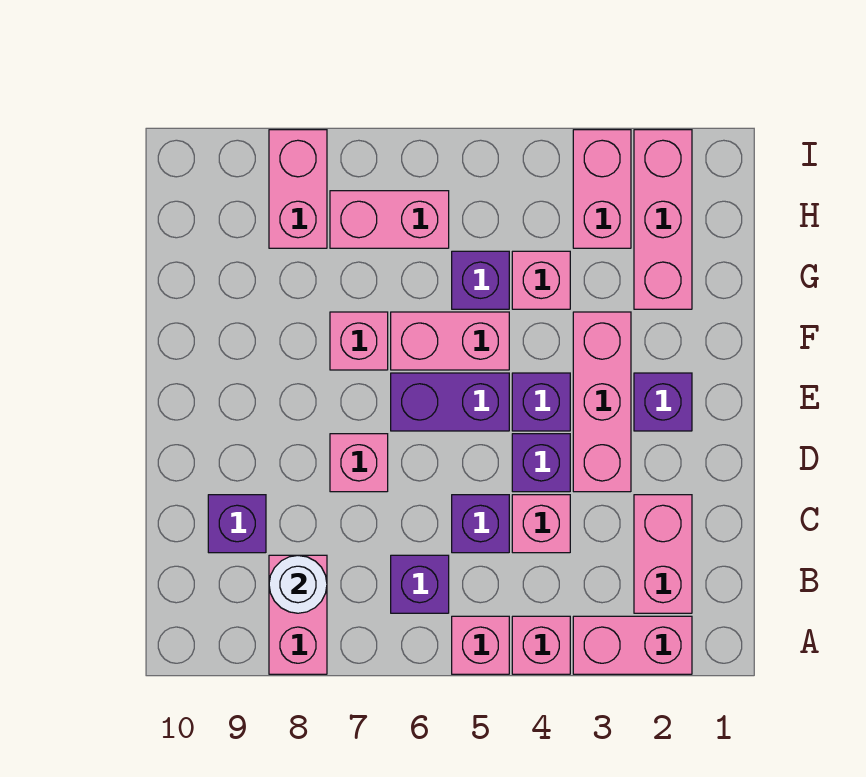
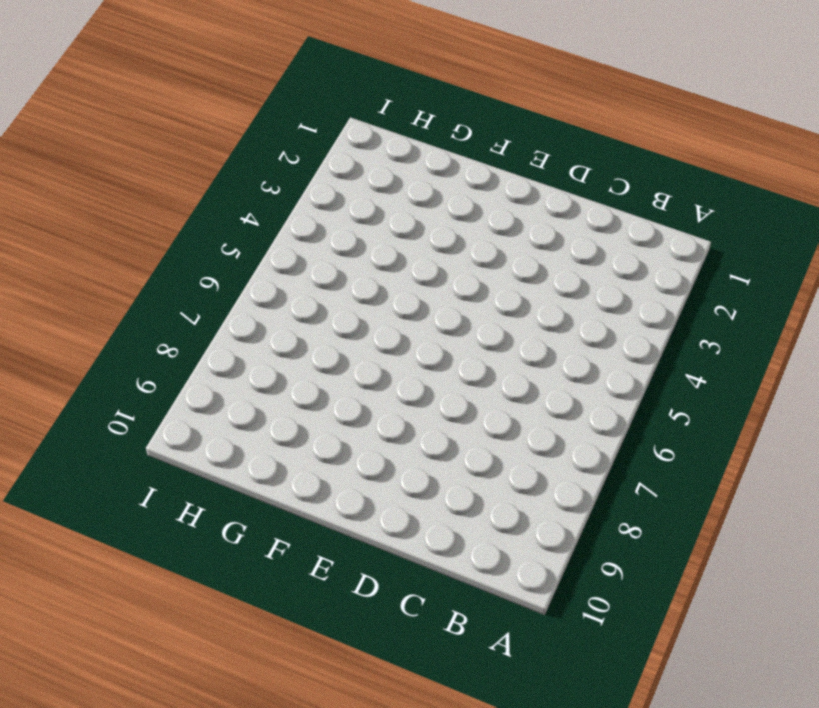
none -> pink 1x2 brick [573,616,692,674]
none -> pink 1x1 brick [512,616,570,674]
none -> pink 1x1 brick [452,616,509,674]

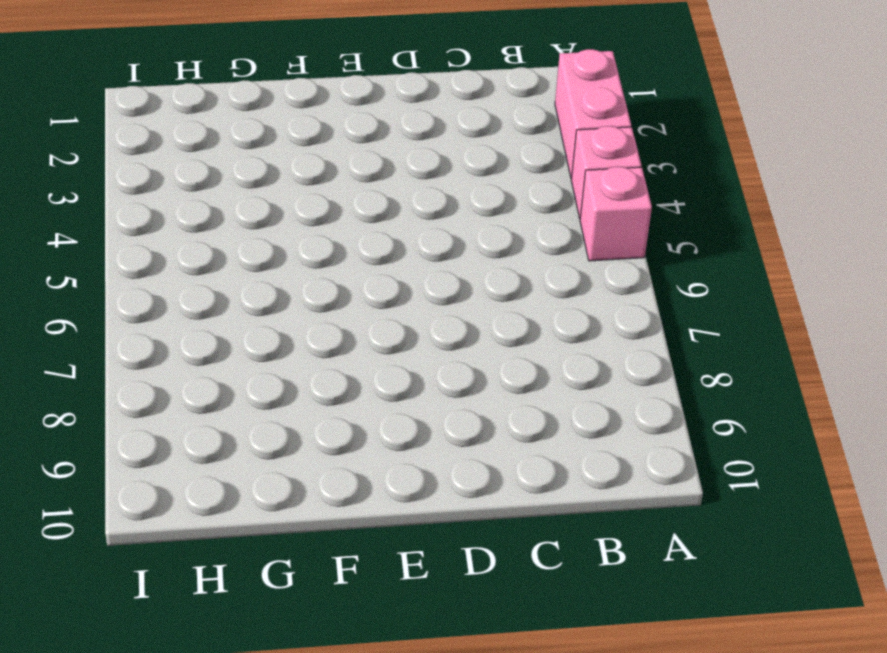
none -> pink 1x2 brick [269,555,327,674]
none -> pink 1x2 brick [634,495,692,613]
none -> purple 1x1 brick [391,555,449,613]

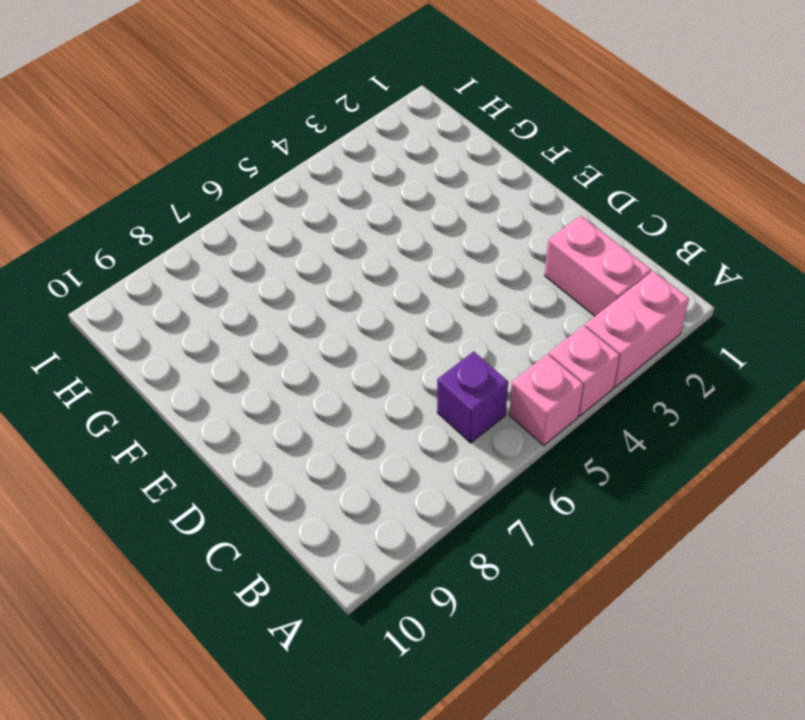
none -> pink 1x2 brick [269,555,327,674]
none -> pink 1x1 brick [512,495,570,553]
none -> purple 1x1 brick [452,495,509,553]

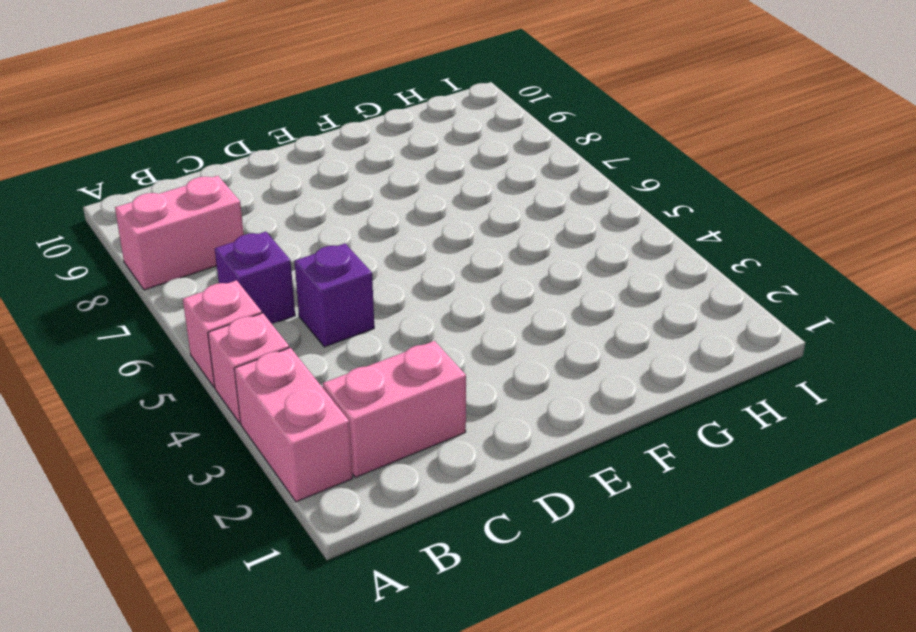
none -> pink 1x1 brick [512,495,570,553]
none -> purple 1x1 brick [208,495,266,553]
none -> pink 1x3 brick [573,312,631,492]

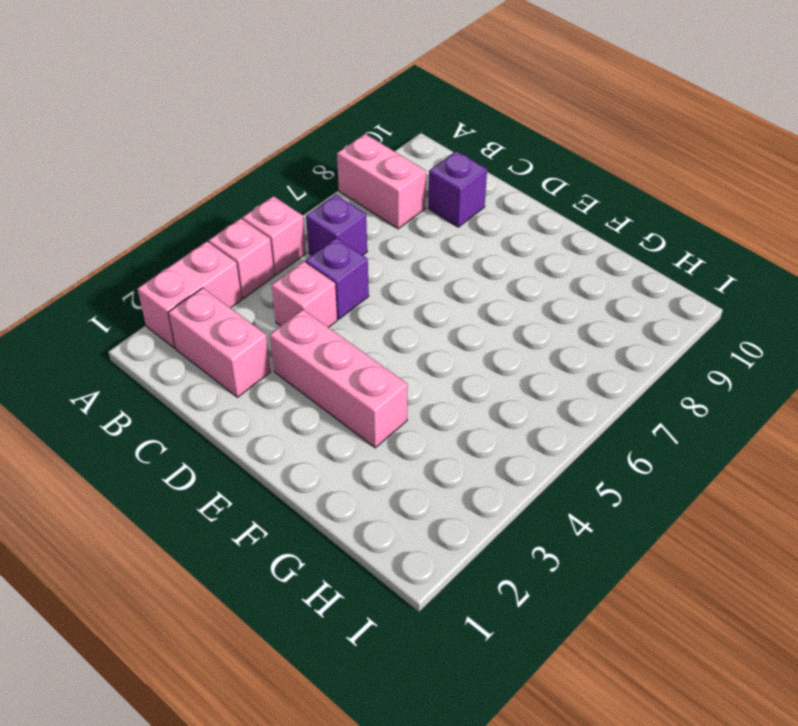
none -> purple 1x1 brick [512,434,570,492]
none -> pink 1x1 brick [330,434,388,492]
none -> purple 1x1 brick [634,373,692,431]

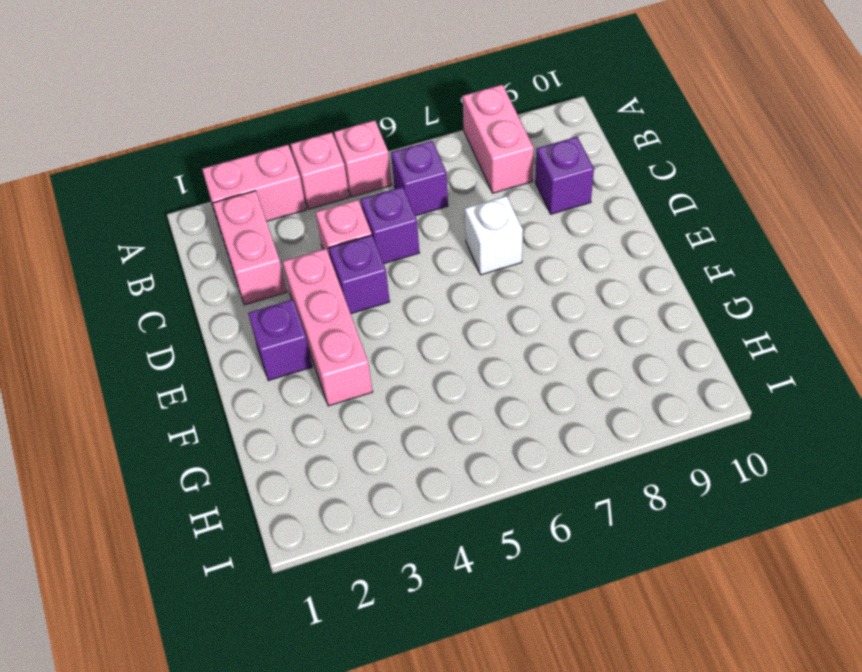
white 1x1 brick [465,196,523,275] -> pink 1x1 brick [330,434,388,492]
none -> purple 1x1 brick [512,373,570,431]
none -> purple 1x2 brick [391,373,509,431]
none -> pink 1x2 brick [391,312,509,370]

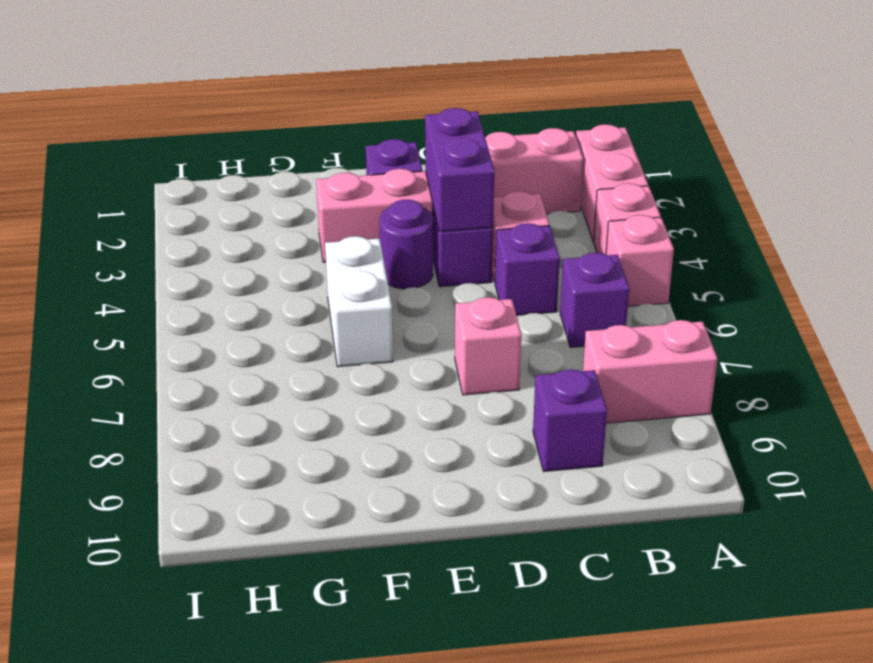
purple 1x2 brick [425,108,494,232] -> purple 1x2 brick moved to [391,373,509,431]
purple 1x1 round brick [379,200,433,289] -> purple 1x1 brick [512,373,570,431]
white 1x2 brick [325,236,393,367] -> pink 1x2 brick [391,312,509,370]
none -> pink 1x1 brick [330,312,388,370]
none -> pink 1x3 brick [634,130,692,309]
none -> pink 1x1 brick [512,251,570,309]

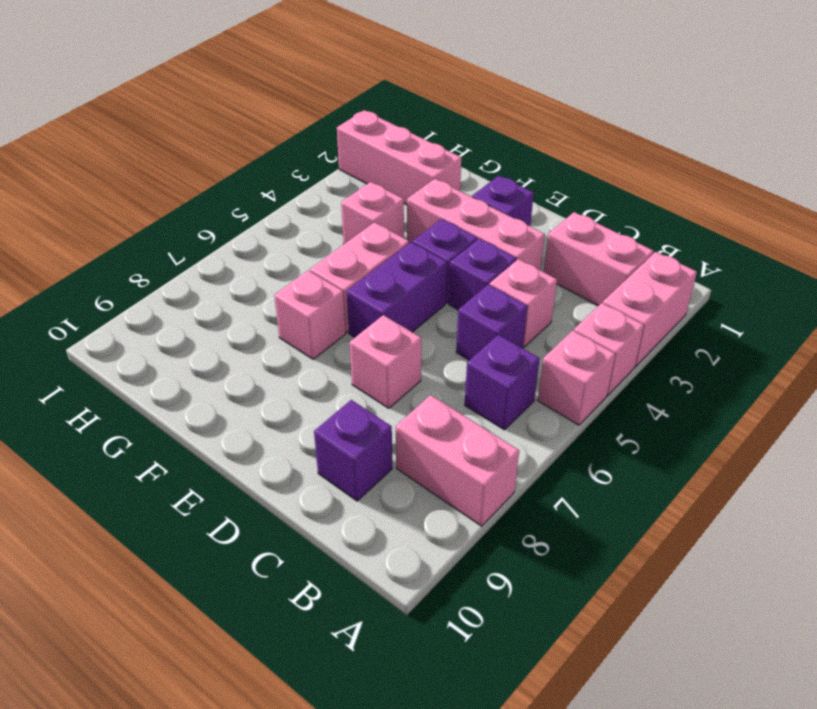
none -> purple 1x1 brick [452,251,509,309]
none -> pink 1x2 brick [573,130,631,248]
none -> pink 1x2 brick [330,191,449,248]

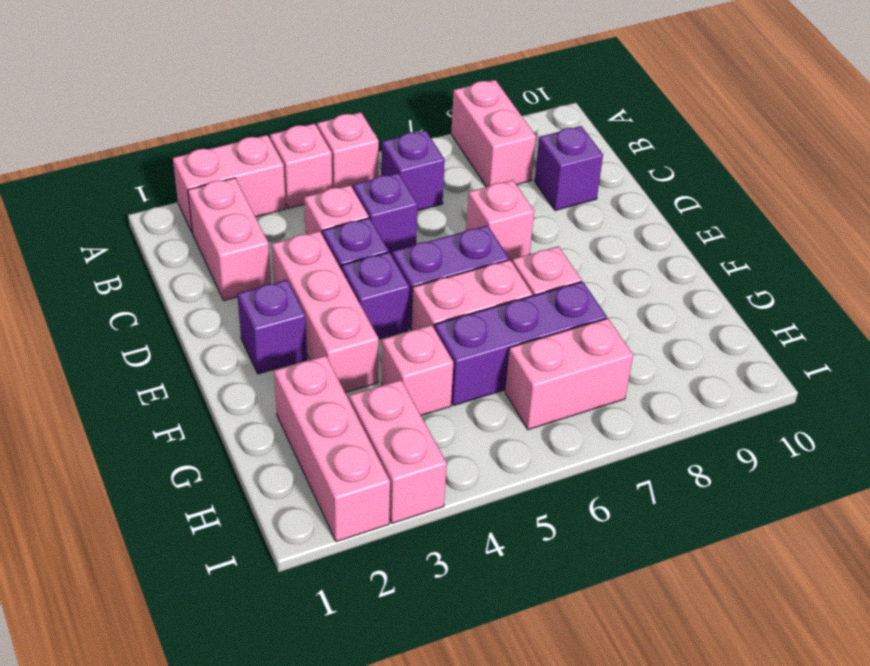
purple 1x3 brick [434,282,607,406] -> purple 1x1 brick [452,251,509,309]
none -> pink 1x2 brick [269,130,327,248]
none -> white 1x1 round brick [269,555,327,613]

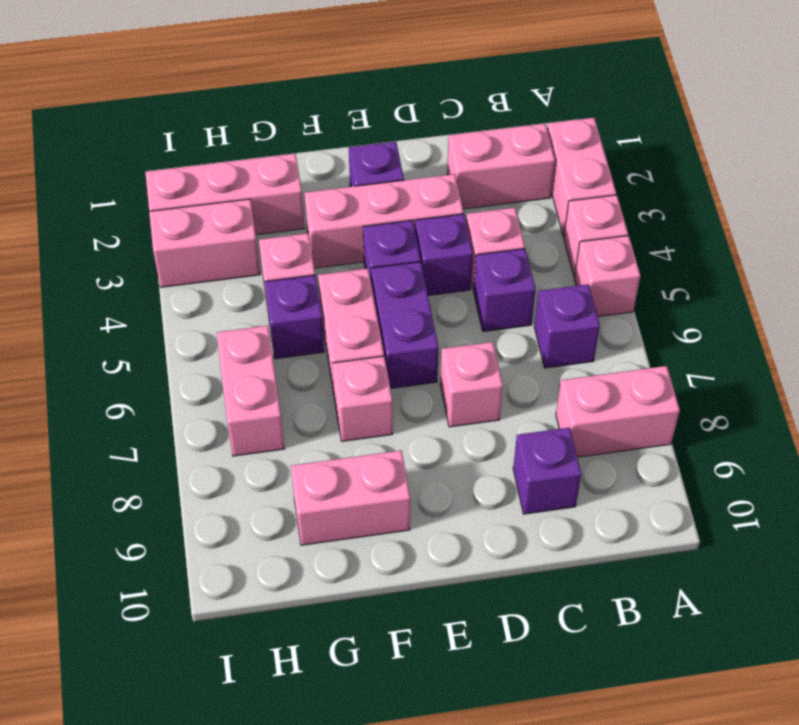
pink 1x2 brick [291,450,410,545] -> pink 1x2 brick moved to [269,130,327,248]
none -> white 1x1 round brick [269,555,327,613]

